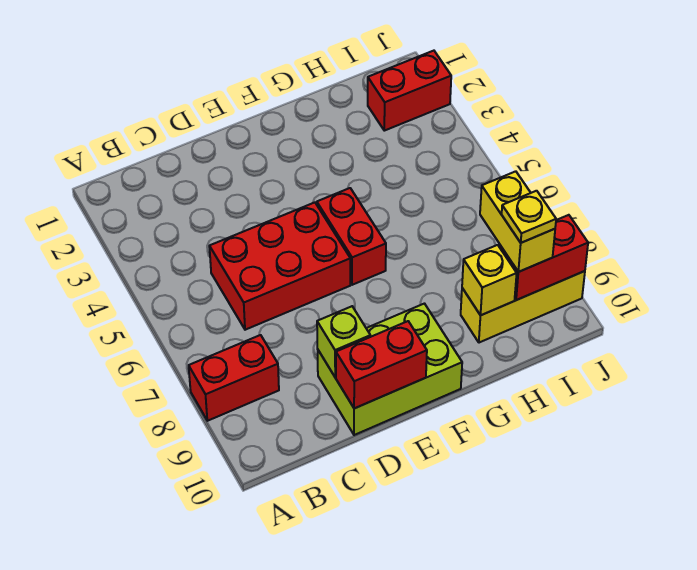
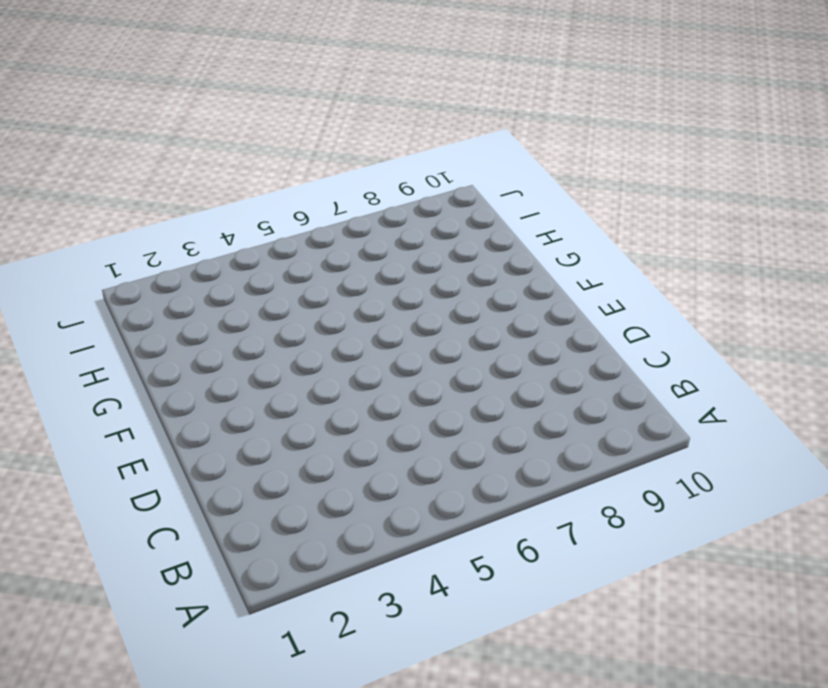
none -> red 1x2 brick [189,335,279,421]
none -> red 2x3 brick [209,202,350,330]
none -> lime 2x3 brick [318,304,462,435]

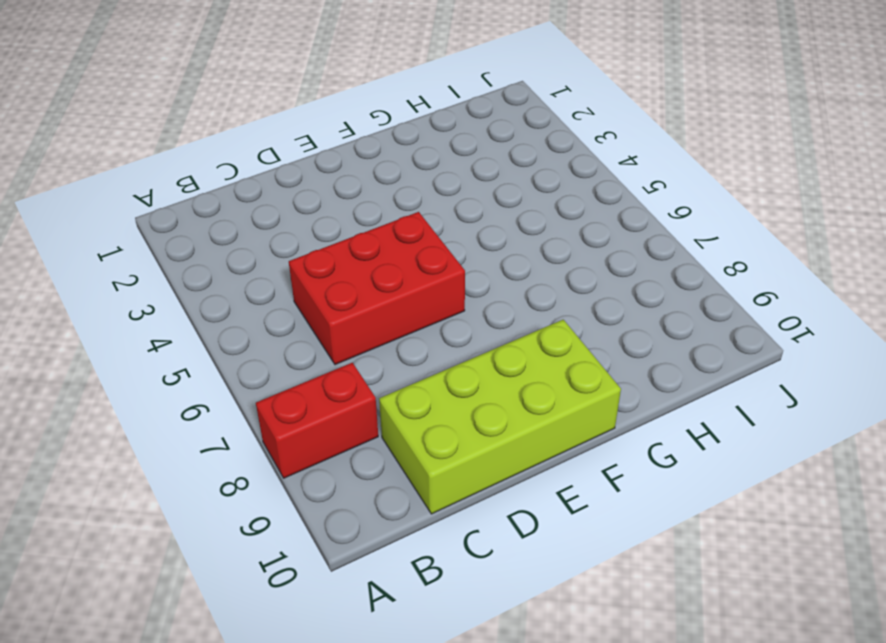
lime 2x4 brick [379,320,621,514] -> lime 2x3 brick [318,304,462,435]
none -> red 1x2 brick [317,188,386,285]
none -> yellow 1x3 brick [461,271,585,343]
none -> red 1x2 brick [368,51,451,131]

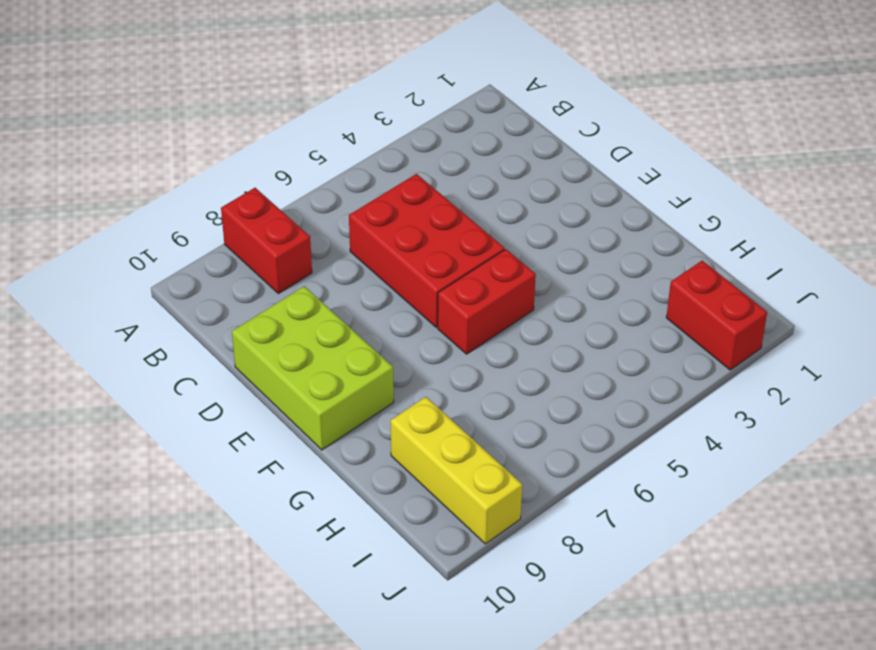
none -> lime 1x1 brick [317,306,370,377]
none -> red 1x2 brick [336,321,427,409]
none -> yellow 1x1 brick [462,245,517,315]

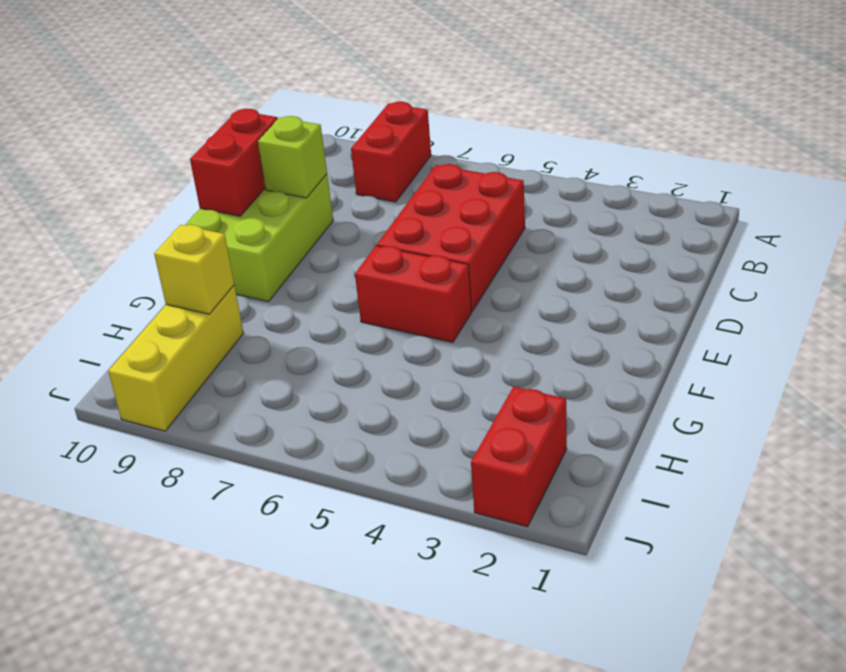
none -> red 1x2 brick [499,215,588,300]
none -> yellow 1x2 brick [480,171,555,272]
none -> yellow 1x1 plate [502,191,556,243]

